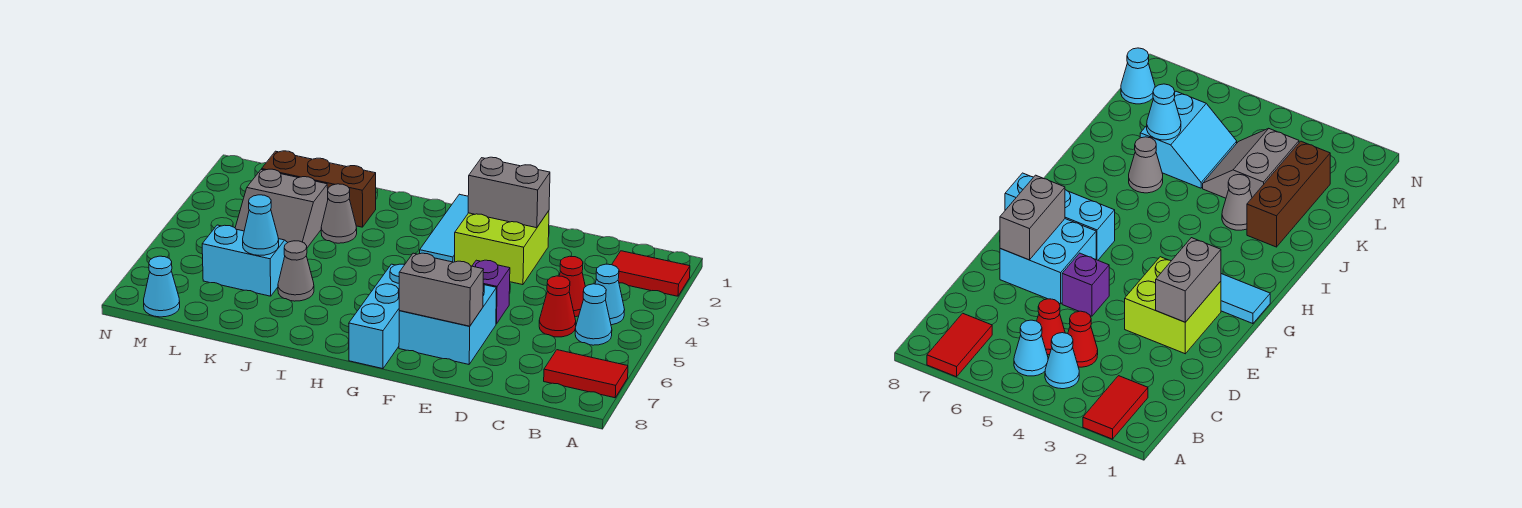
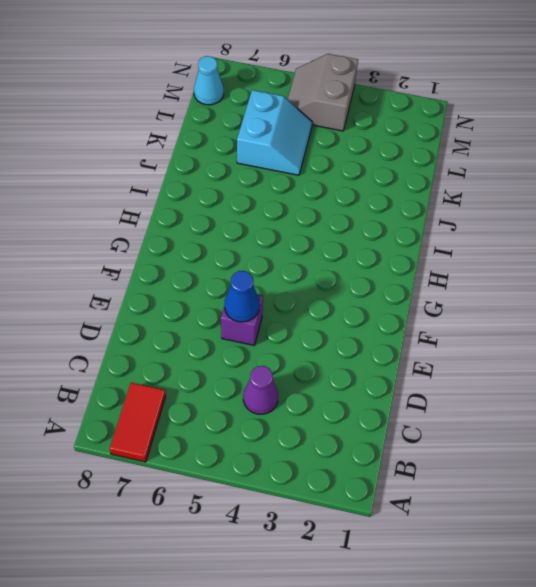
purple 1x1 cone [243,366,278,414] -> red 1x1 cone [559,256,585,317]
blue 1x1 cone [225,271,260,322] -> none
grey 2x2 slope [287,54,358,131] -> grey 2x2 slope moved to [235,169,328,248]
none -> red 1x2 tile [612,251,690,296]
none -> cyan 1x1 cone [595,264,625,325]
none -> cyan 1x1 cone [575,284,612,345]

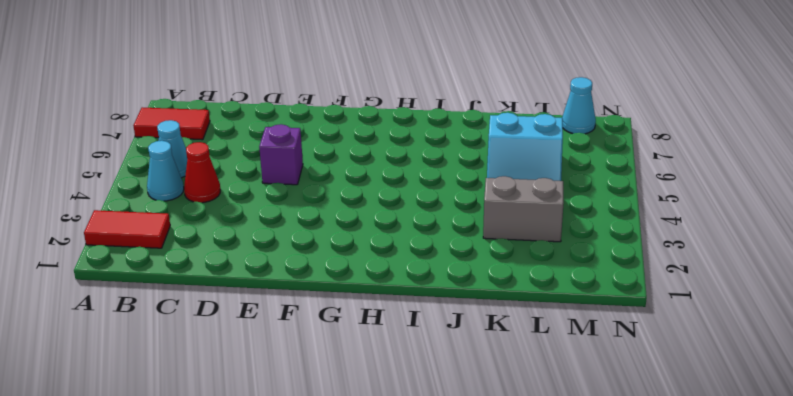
none -> red 1x1 cone [539,276,576,337]
none -> lime 2x2 brick [455,211,549,285]
none -> cyan 2x2 brick [399,284,497,364]

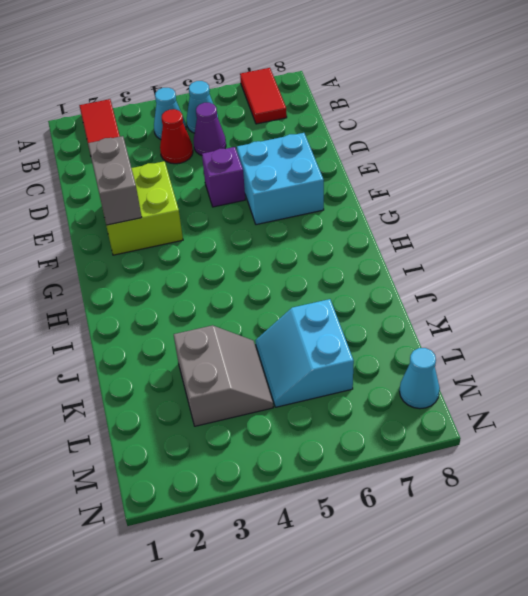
purple 1x1 cone [193,103,226,155] -> red 1x1 cone [539,276,576,337]
none -> cyan 1x3 tile [420,194,468,262]
none -> cyan 1x3 brick [349,264,404,369]
none -> brown 1x3 brick [262,151,376,227]

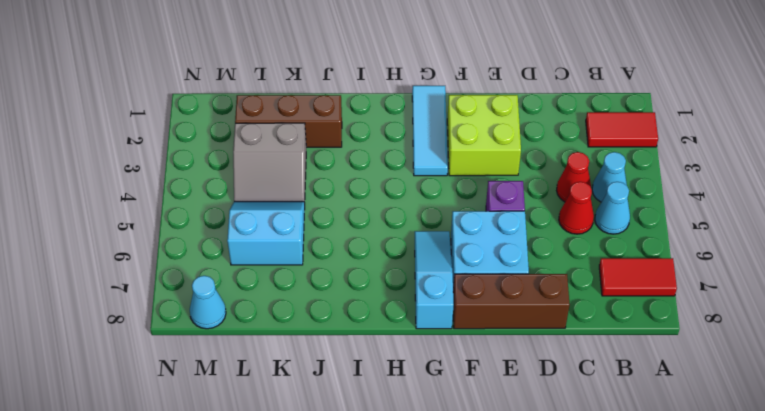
brown 1x3 brick [453,274,570,329] -> none
cyan 1x3 slope [415,231,454,329] -> cyan 1x3 brick [349,264,404,369]
none -> grey 1x1 cone [321,184,357,243]
none -> grey 1x1 cone [278,241,314,301]
none -> grey 1x2 brick [468,157,550,228]

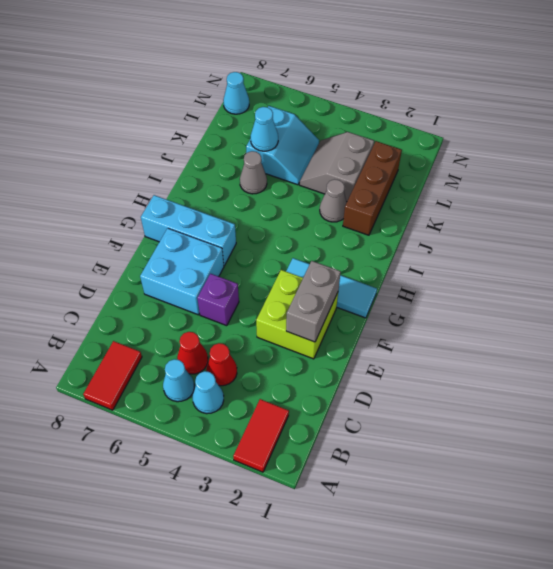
none -> grey 1x2 brick [399,253,484,326]

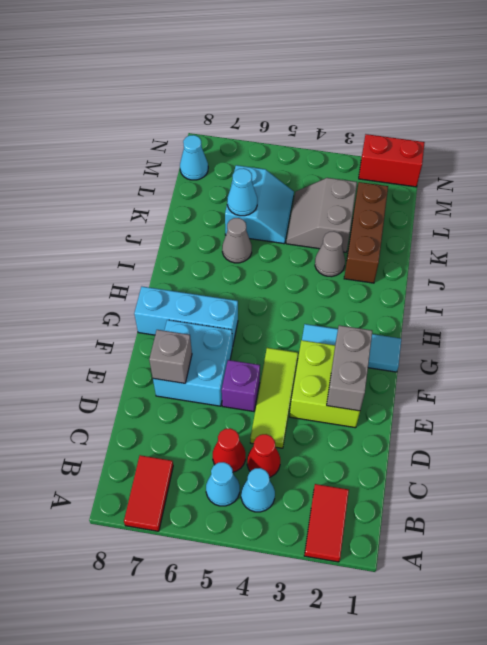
lime 1x3 tile [250,348,298,448] -> none
grey 1x1 brick [149,330,192,383] -> grey 1x2 brick [399,253,484,326]
red 1x2 brick [359,134,425,187] -> none

